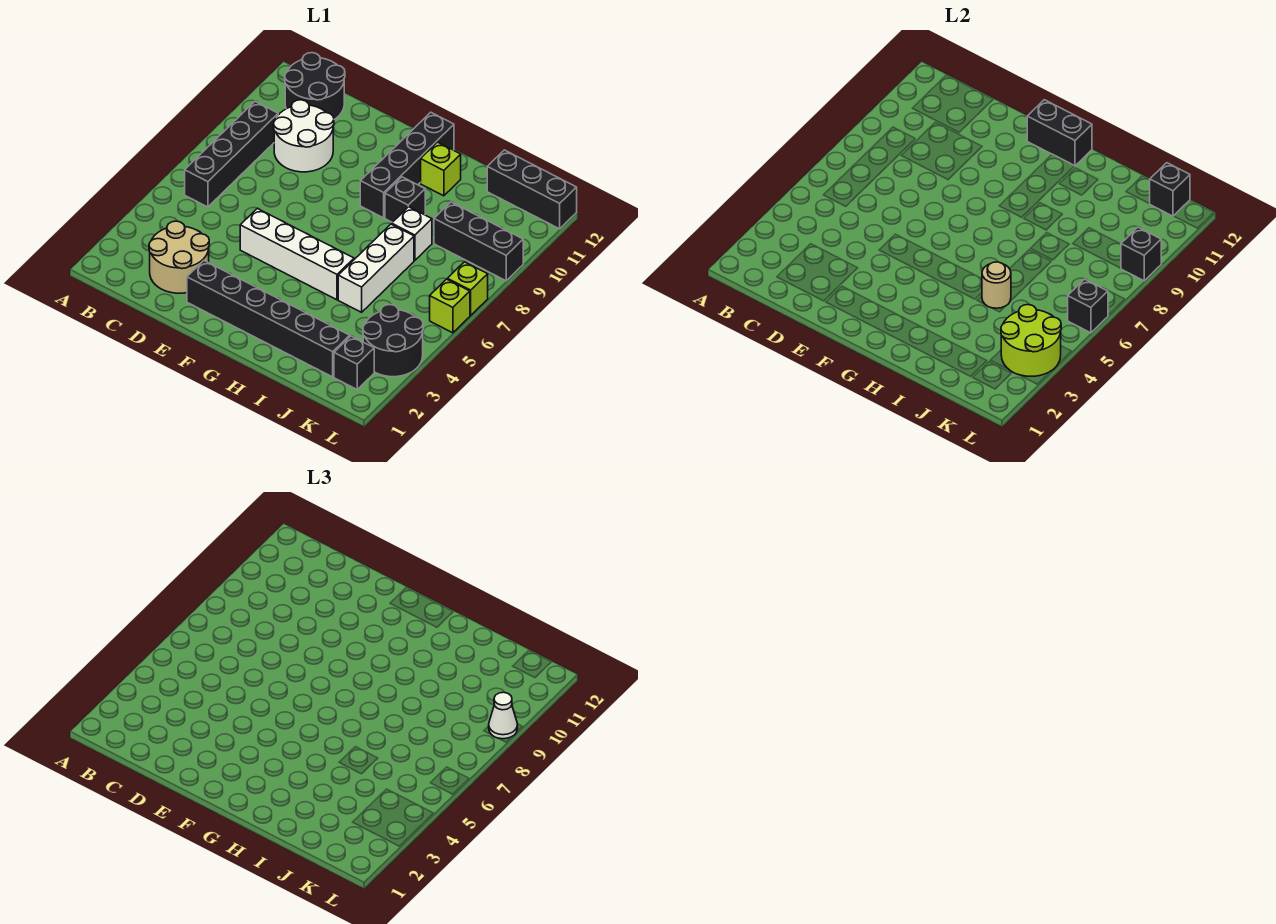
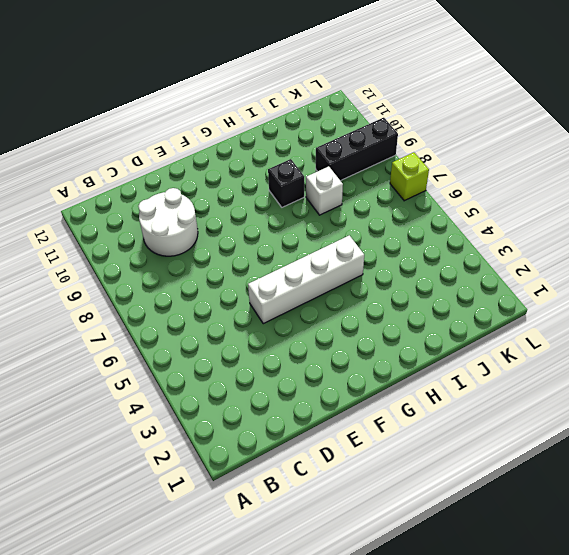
none -> black 1x4 brick [185,101,278,207]
none -> black 2x2 round brick [285,53,345,119]
none -> tan 2x2 round brick [149,221,209,293]

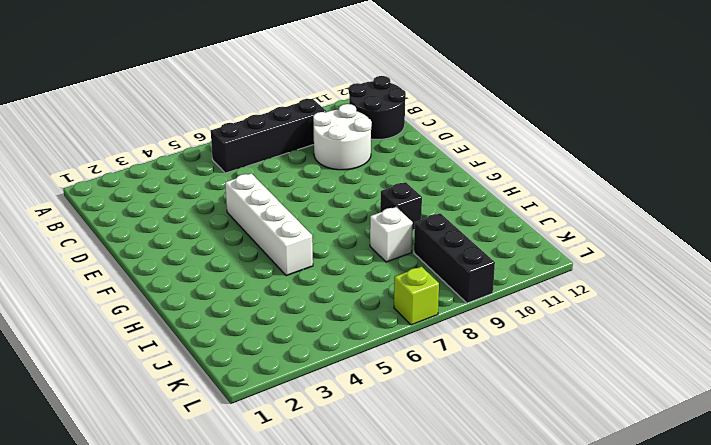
none -> tan 2x2 round brick [149,221,209,293]
none -> black 1x6 brick [187,261,350,377]
none -> black 1x4 brick [360,112,454,218]

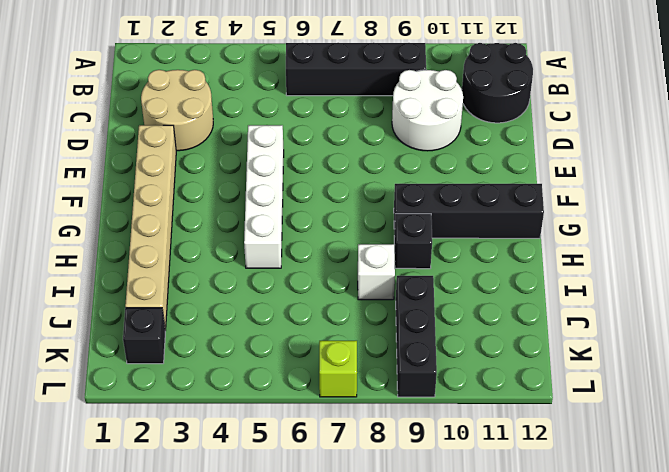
tan 1x6 brick [125,125,176,330] -> black 1x6 brick [187,261,350,377]
none -> lime 1x1 brick [421,142,461,196]
none -> white 1x3 brick [338,224,414,312]
none -> black 1x3 brick [487,150,577,229]

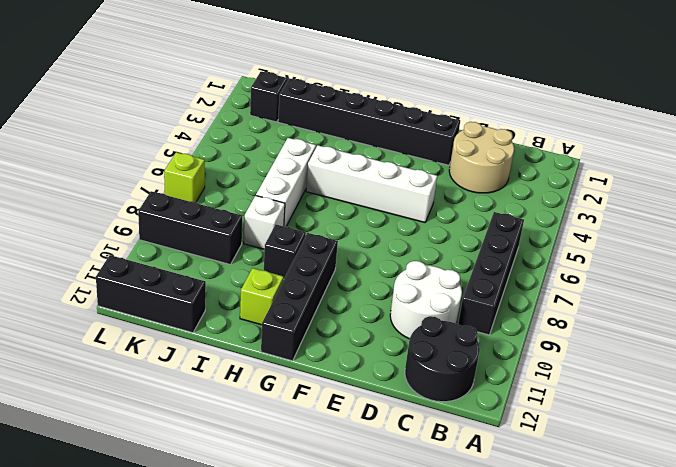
none -> black 2x2 round brick [363,305,423,377]
none -> lime 1x1 brick [430,279,470,333]
none -> black 1x2 brick [1027,100,1092,166]

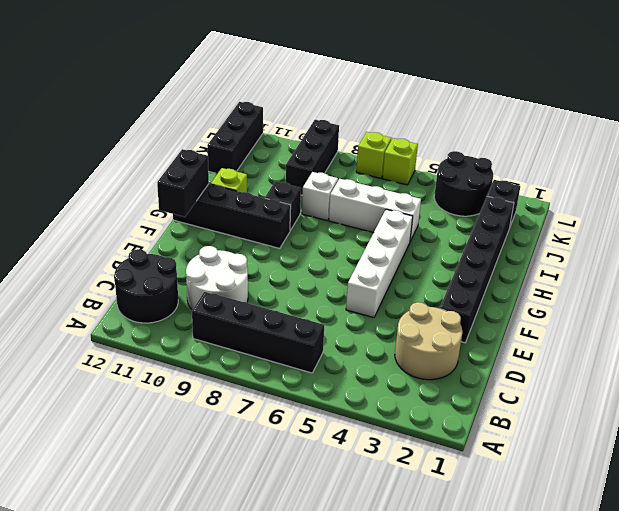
none -> tan 1x1 round brick [982,262,1011,308]
none -> lime 2x2 round brick [1001,305,1061,376]
none -> black 1x1 brick [1150,163,1190,216]

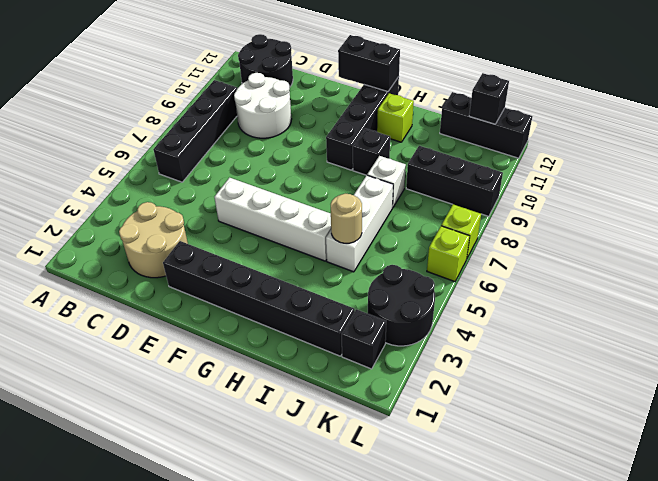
none -> lime 2x2 round brick [1001,305,1061,376]
none -> black 1x1 brick [1068,279,1108,333]
none -> black 1x1 brick [1121,227,1161,281]

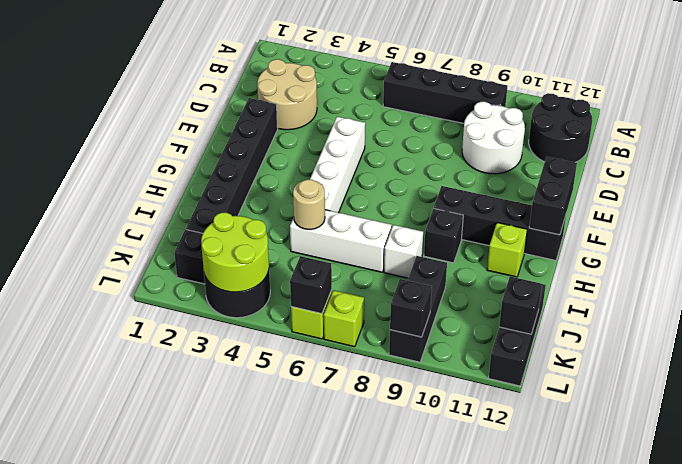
none -> white 1x1 cone [489,692,518,739]

